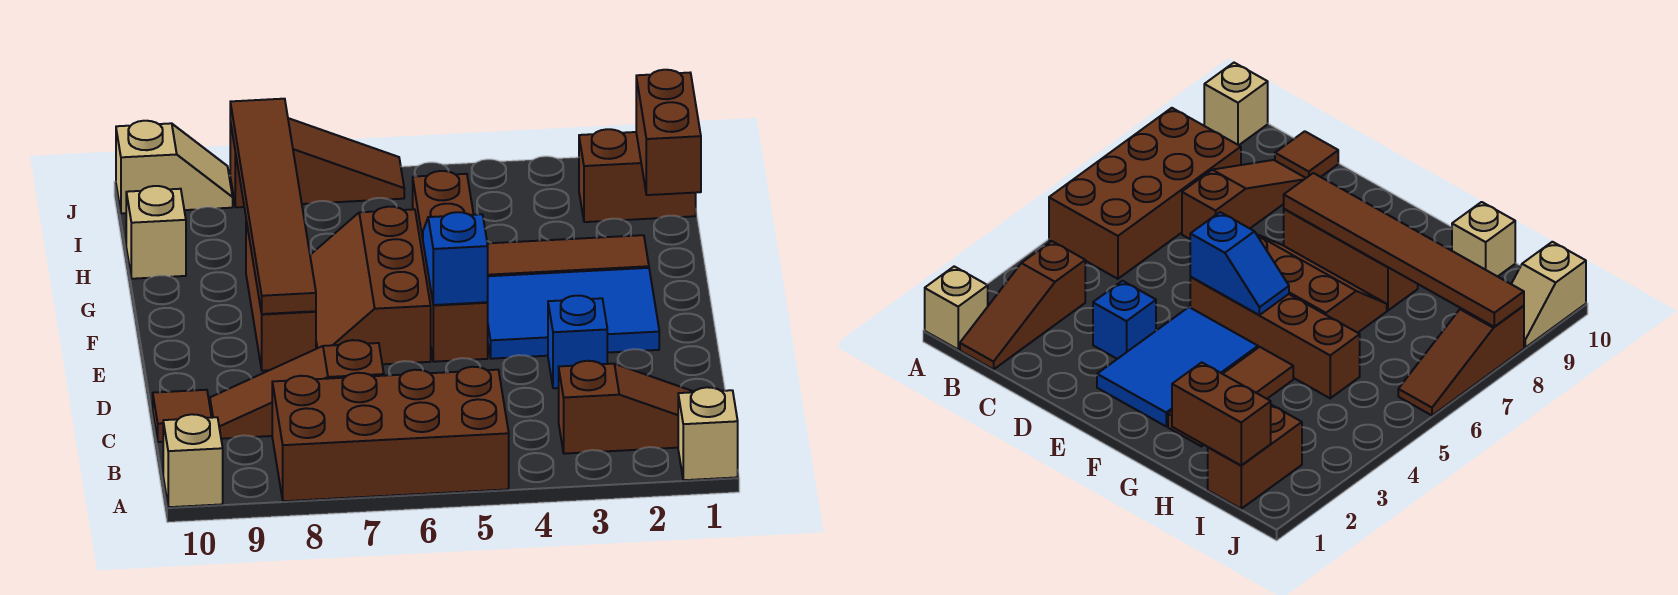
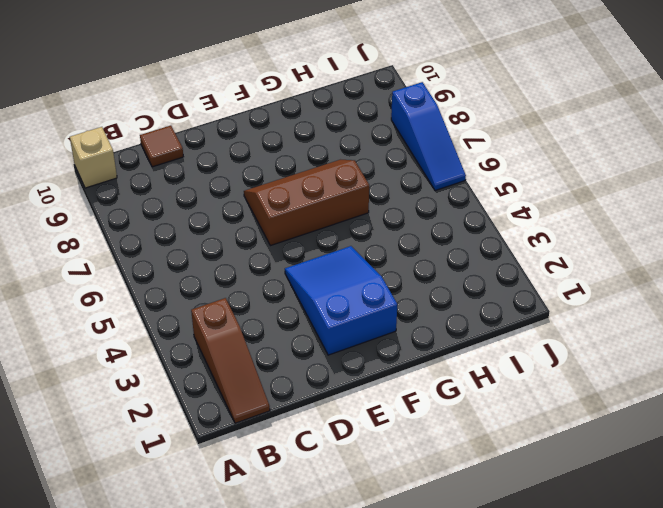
blue 2x3 slope [285,246,397,355] -> blue 2x3 tile [487,268,659,359]
blue 1x3 slope [391,82,466,191] -> brown 1x3 slope [230,118,404,207]
none -> tan 1x1 brick [678,387,738,480]
none -> brown 2x4 brick [272,367,509,501]
none -> brown 1x3 slope [210,340,384,439]

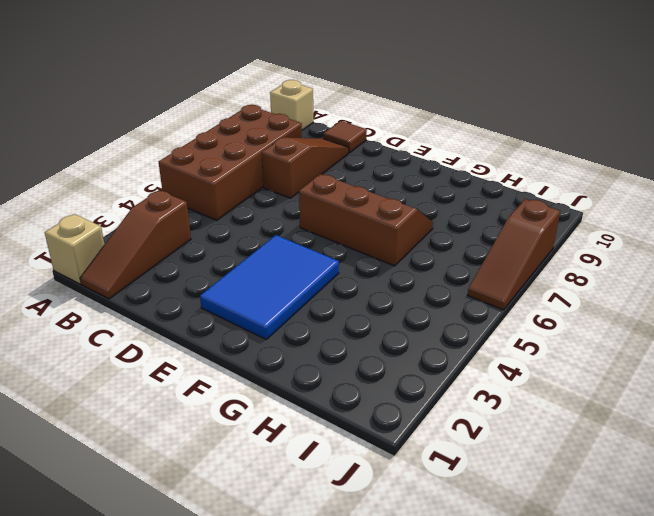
none -> blue 1x1 brick [548,296,607,388]
none -> brown 1x4 brick [413,171,488,362]
none -> brown 1x3 brick [246,221,316,371]

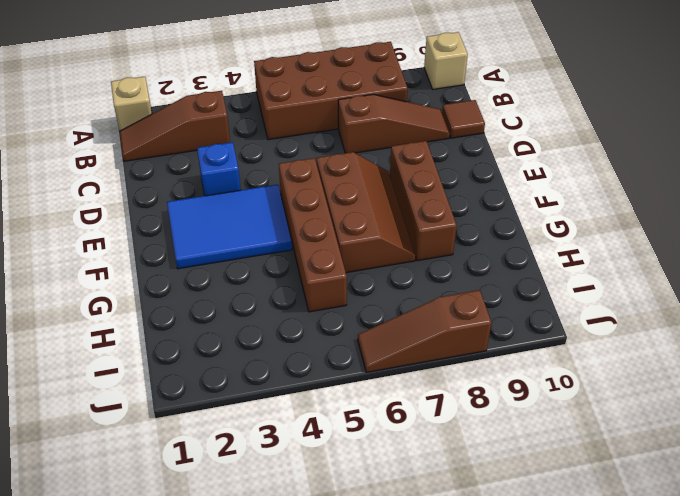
none -> brown 1x3 tile [487,235,649,276]
none -> tan 1x1 brick [126,186,186,279]
none -> brown 1x2 brick [579,129,696,222]

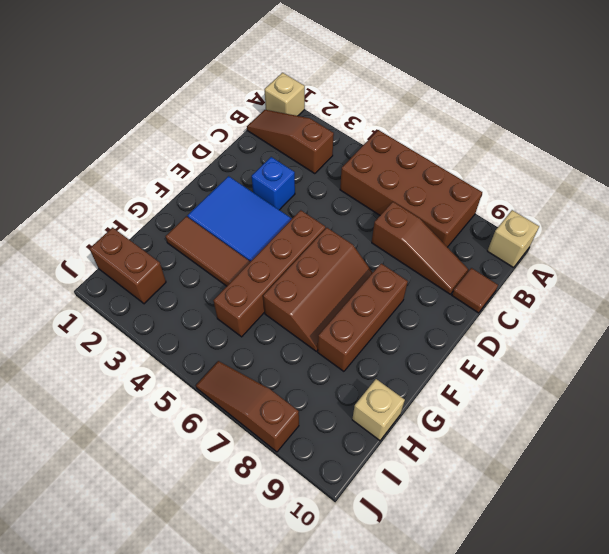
none -> tan 1x2 slope [116,121,233,213]
none -> blue 1x2 slope [423,212,488,305]
none -> brown 1x6 tile [230,99,316,314]

